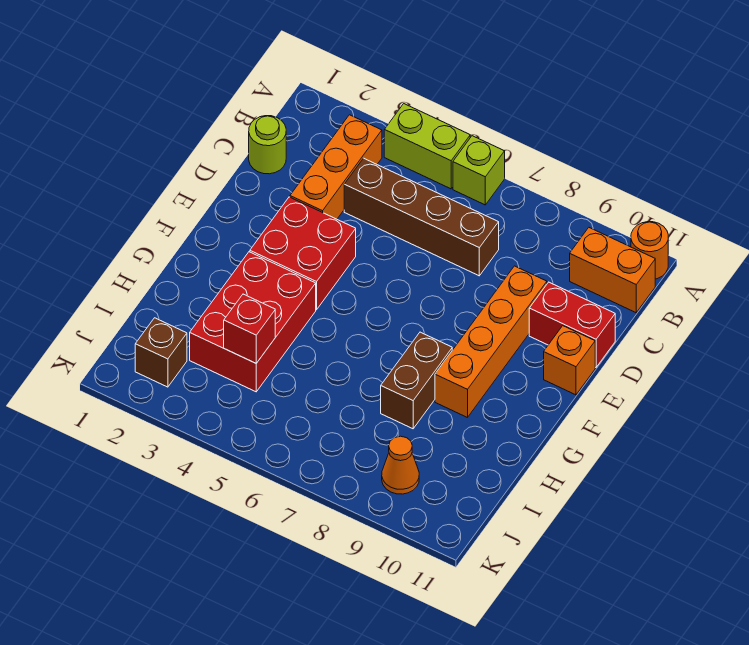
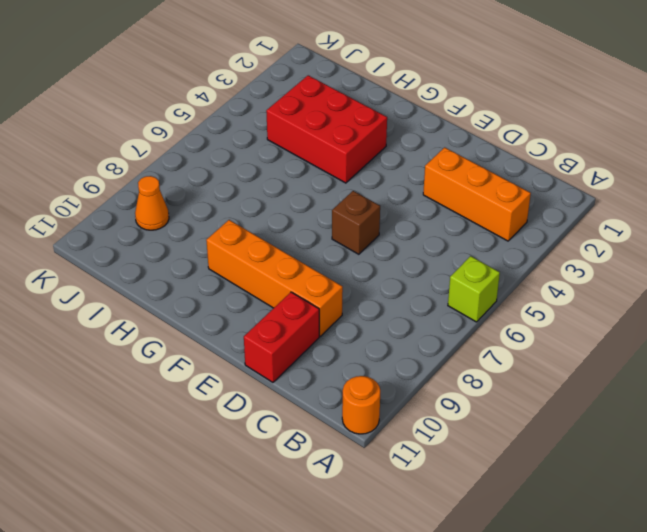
brown 1x1 brick [332,191,380,254] -> brown 1x1 brick moved to [135,318,187,387]
none -> lime 1x2 brick [384,104,470,189]
none -> orange 1x2 brick [570,228,655,313]
none -> lime 1x1 round brick [249,116,286,174]

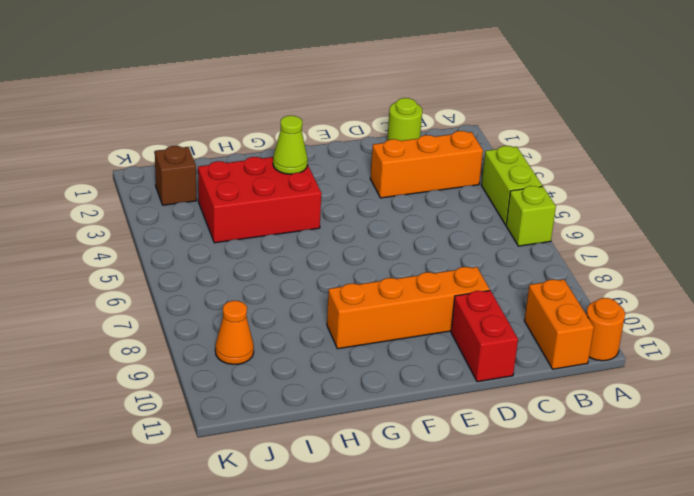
lime 1x1 cone [273,116,308,174] -> none
none -> brown 1x4 brick [344,158,499,276]
none -> red 2x2 brick [250,197,356,310]
none -> orange 1x1 brick [544,326,595,395]

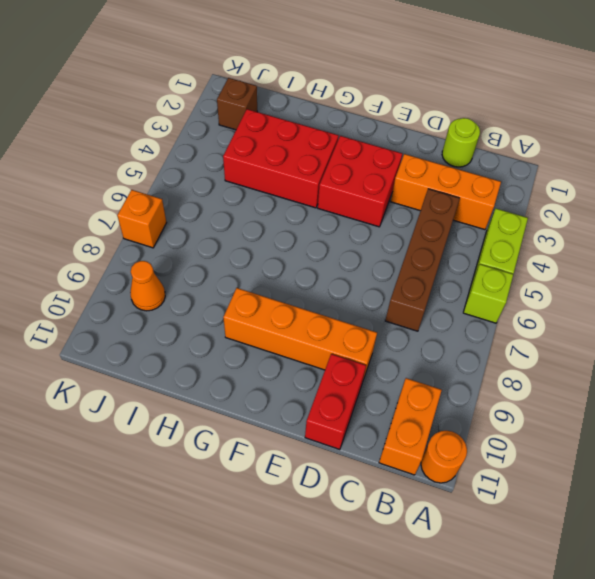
orange 1x1 brick [117,190,167,248] -> orange 1x1 brick moved to [544,326,595,395]
none -> brown 1x2 brick [381,332,452,429]
none -> red 1x1 brick [224,294,275,363]

